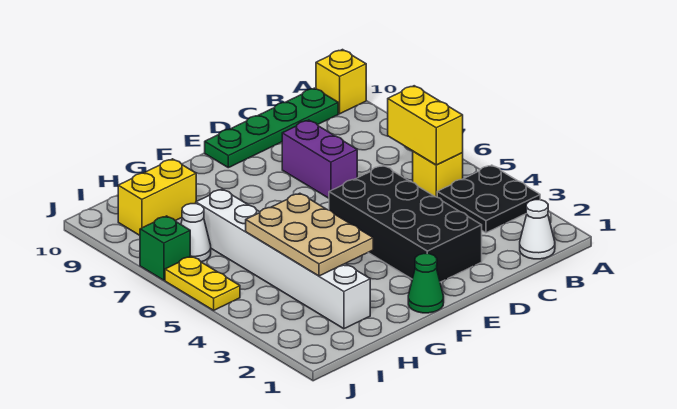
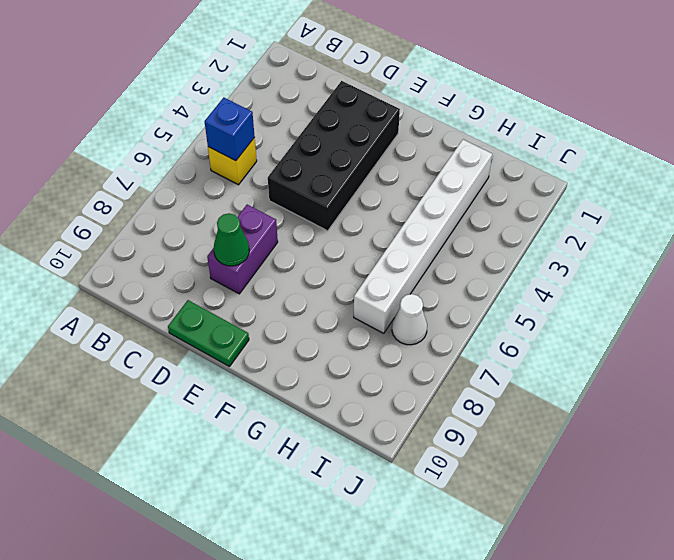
blue 1x1 brick [204,98,255,161] -> yellow 1x2 brick [388,86,463,165]
green 1x1 cone [214,213,249,266] -> green 1x1 cone moved to [408,254,444,313]
green 1x2 plate [168,300,249,367] -> green 1x4 plate [205,88,338,168]
none -> black 2x2 plate [437,165,540,233]
none -> yellow 1x1 brick [316,50,366,114]
none -> white 1x1 cone [520,200,555,259]

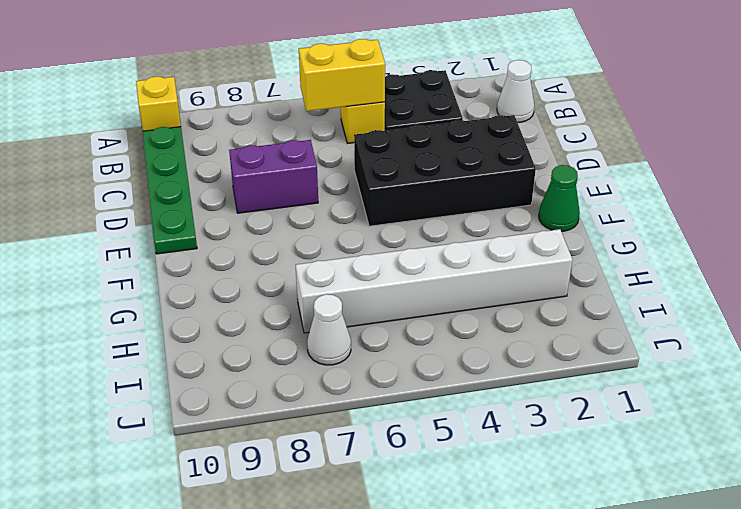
none -> yellow 1x2 brick [118,159,196,235]
none -> yellow 1x2 plate [165,256,240,310]
none -> green 1x1 brick [140,216,190,280]

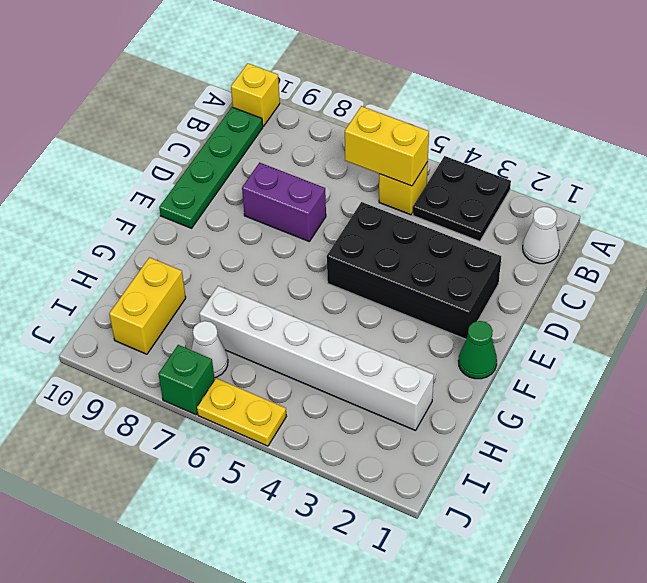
none -> tan 2x3 plate [246,193,373,276]

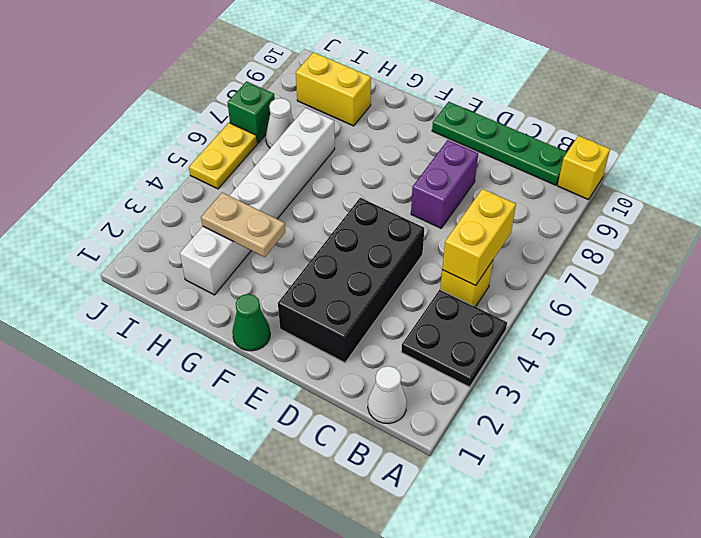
tan 1x2 plate [201,193,285,257] -> tan 2x3 plate [246,193,373,276]

